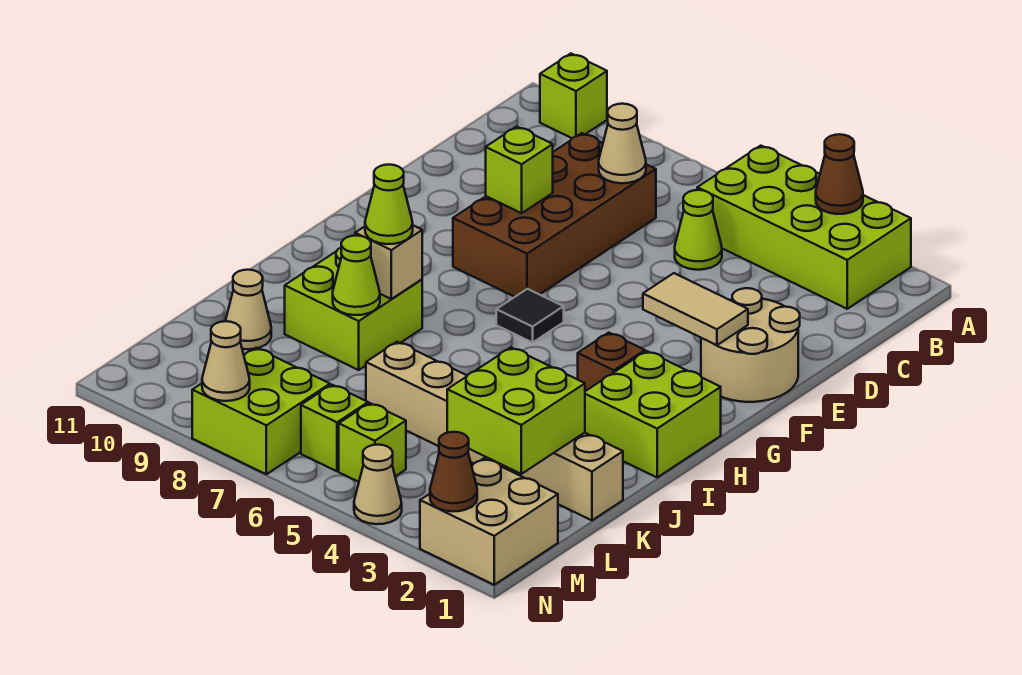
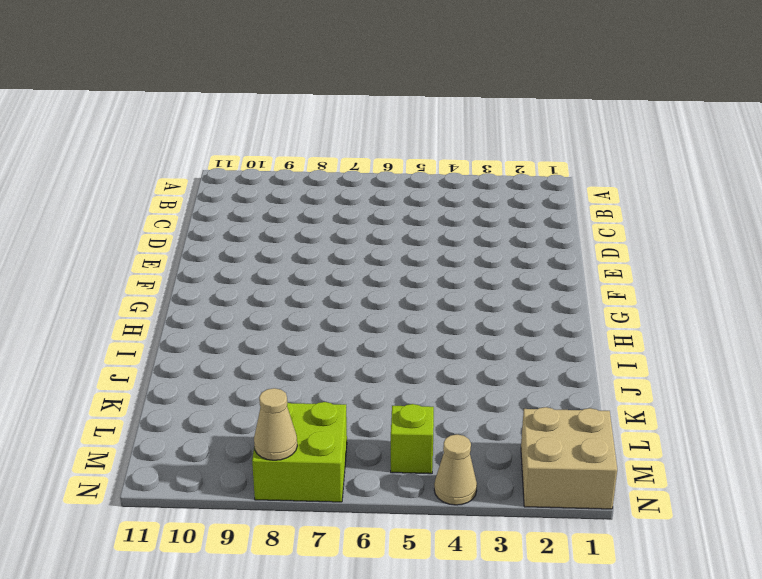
none -> lime 2x4 brick [697,146,911,309]
none -> lime 1x1 brick [540,54,607,138]
none -> lime 1x1 cone [675,190,722,270]

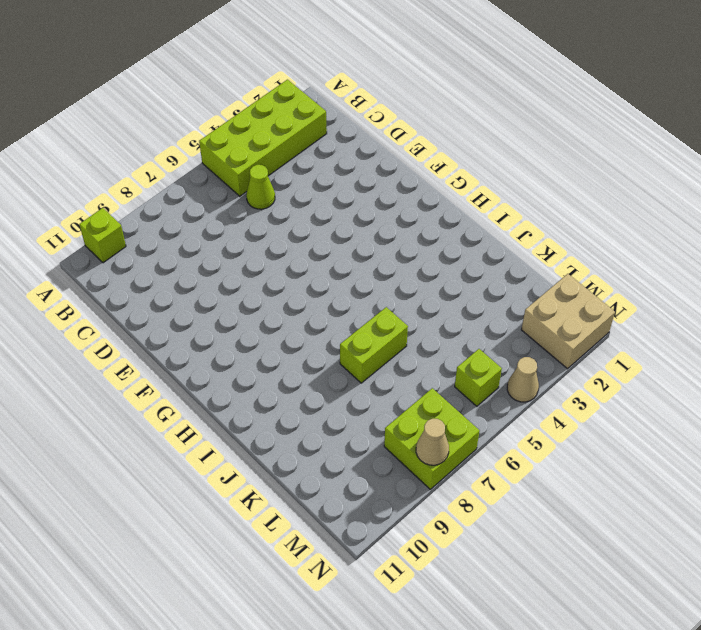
lime 1x2 brick [340,307,408,383] -> none
none -> brown 2x4 brick [453,133,656,297]
none -> tan 2x2 round brick [701,288,800,402]
none -> black 1x1 tile [496,289,564,343]

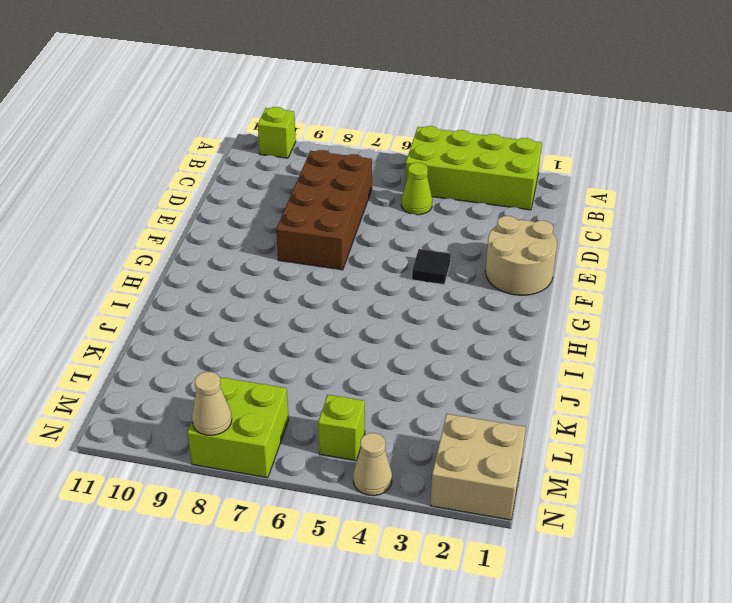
black 1x1 tile [412,249,451,284] -> black 1x1 tile moved to [496,289,564,343]
none -> lime 2x2 brick [585,351,721,477]
none -> brown 1x1 brick [578,333,645,391]
none -> lime 2x2 brick [285,248,422,370]

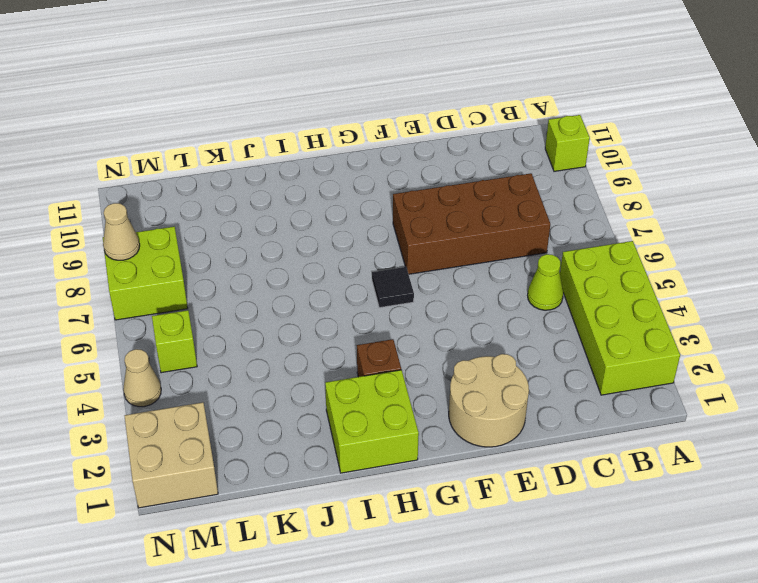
none -> lime 2x2 brick [285,248,422,370]
none -> tan 1x6 brick [366,342,623,520]
none -> tan 1x1 cone [226,270,271,349]

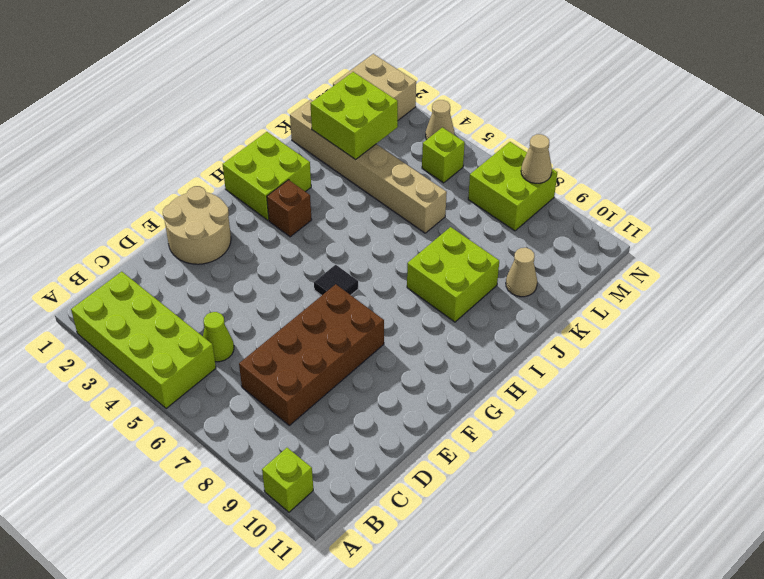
none -> lime 1x1 brick [301,385,368,471]
none -> brown 1x1 cone [816,134,863,214]
none -> tan 1x1 cone [599,104,646,183]

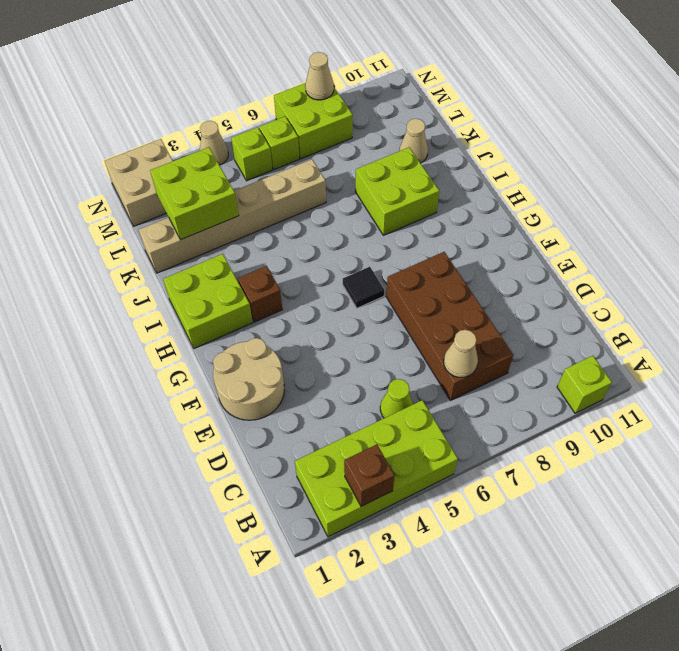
brown 1x1 brick [344,444,395,506] -> brown 1x1 cone [816,134,863,214]
none -> lime 1x1 brick [486,127,553,213]
none -> tan 1x2 tile [643,273,748,345]
none -> tan 1x1 brick [355,225,422,299]

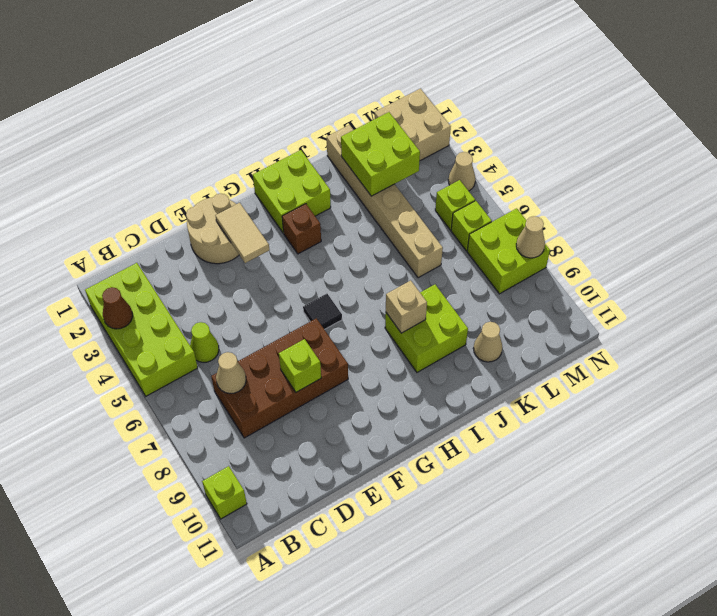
none -> lime 1x1 cone [333,236,380,315]
none -> brown 1x1 cone [430,432,477,511]
none -> lime 1x1 cone [365,165,413,244]

